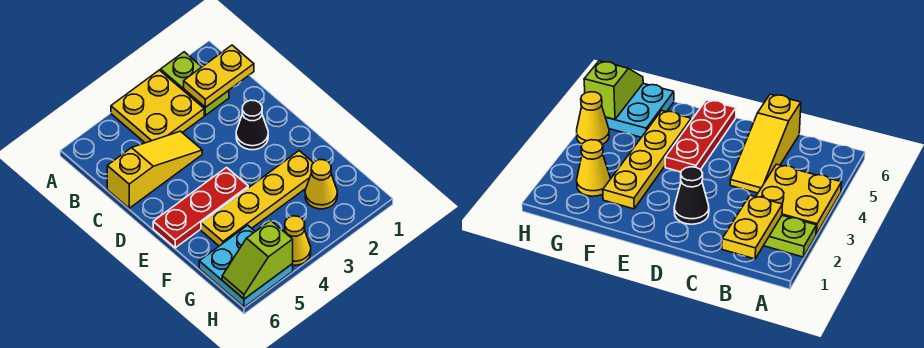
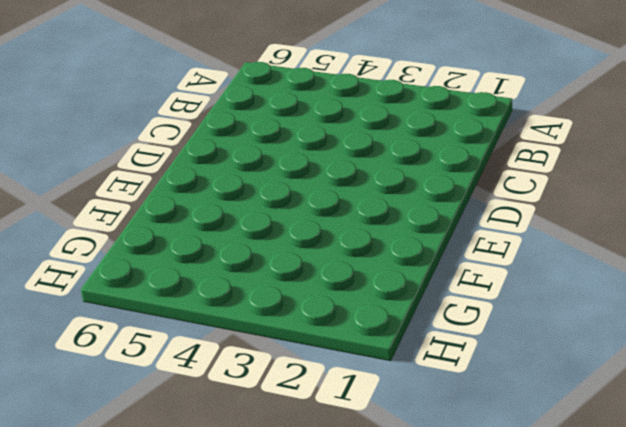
none -> lime 1x2 plate [161,52,229,115]
none -> yellow 2x2 plate [111,70,204,143]

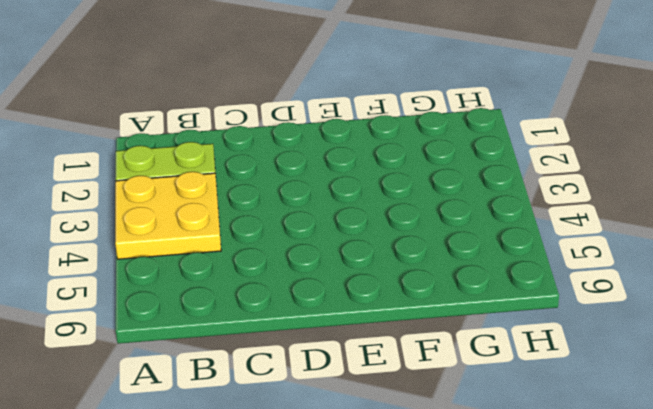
none -> yellow 1x3 slope [107,131,202,208]
none -> black 1x1 cone [236,100,268,150]

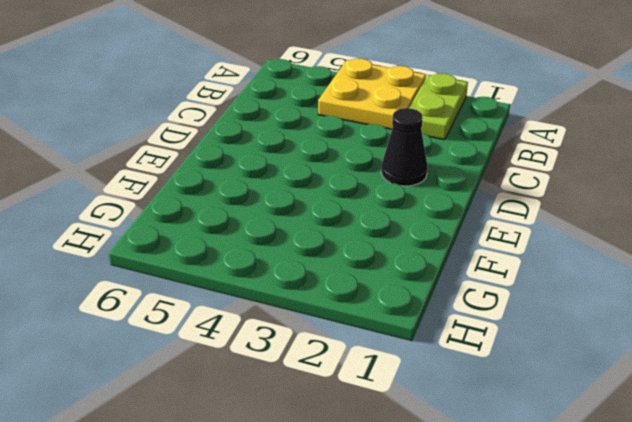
none -> yellow 1x3 slope [107,131,202,208]
none -> red 1x3 plate [153,168,248,248]

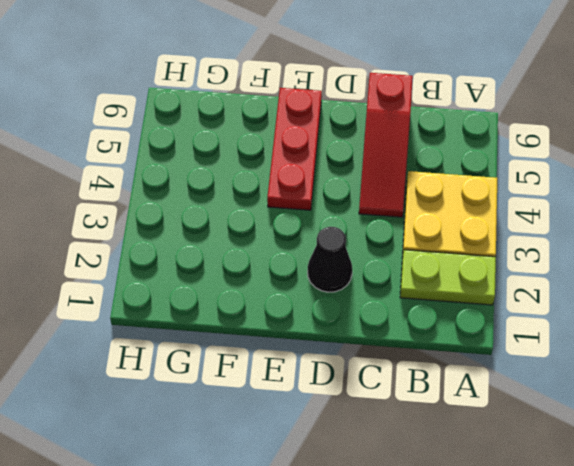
red 1x3 slope [359,73,413,217] -> yellow 1x3 slope [107,131,202,208]
none -> yellow 1x4 plate [201,151,313,246]
none -> yellow 1x1 cone [305,160,337,209]

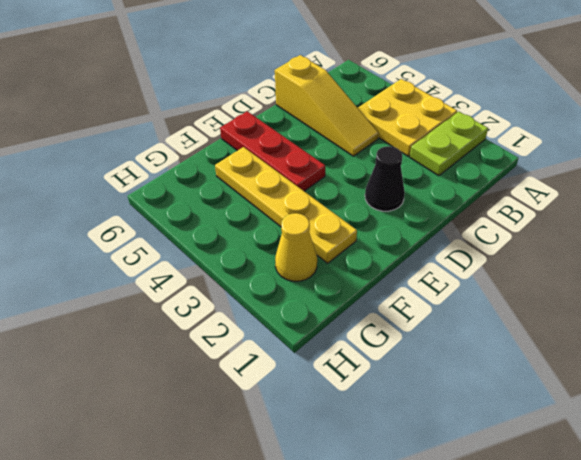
none -> cyan 2x2 plate [199,225,293,307]
none -> yellow 1x1 cone [284,216,311,265]

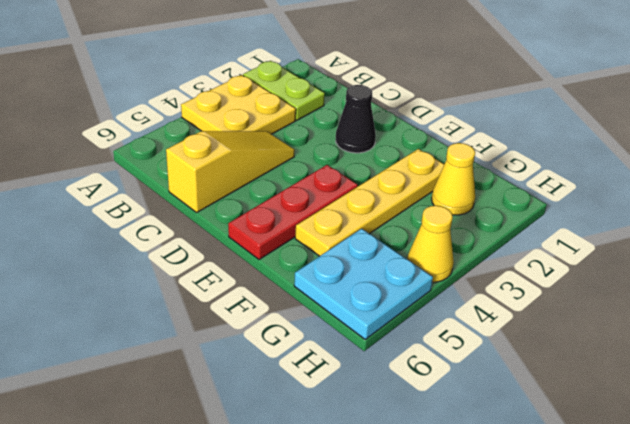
none -> yellow 1x2 plate [184,45,254,107]
none -> lime 1x2 slope [222,220,293,299]

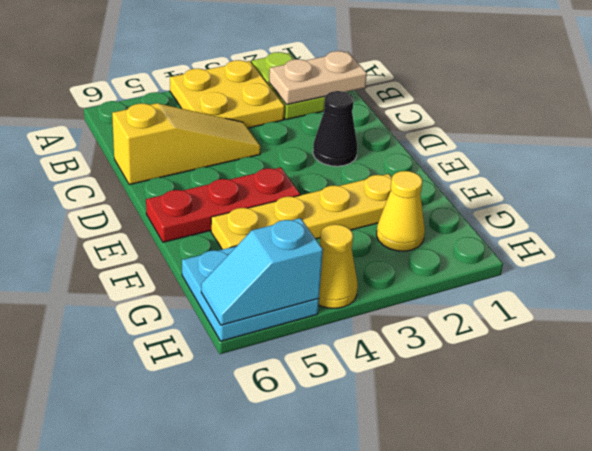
tan 1x2 plate [269,51,367,105] -> yellow 1x2 plate [184,45,254,107]
cyan 1x2 slope [201,218,323,325] -> lime 1x2 slope [222,220,293,299]

